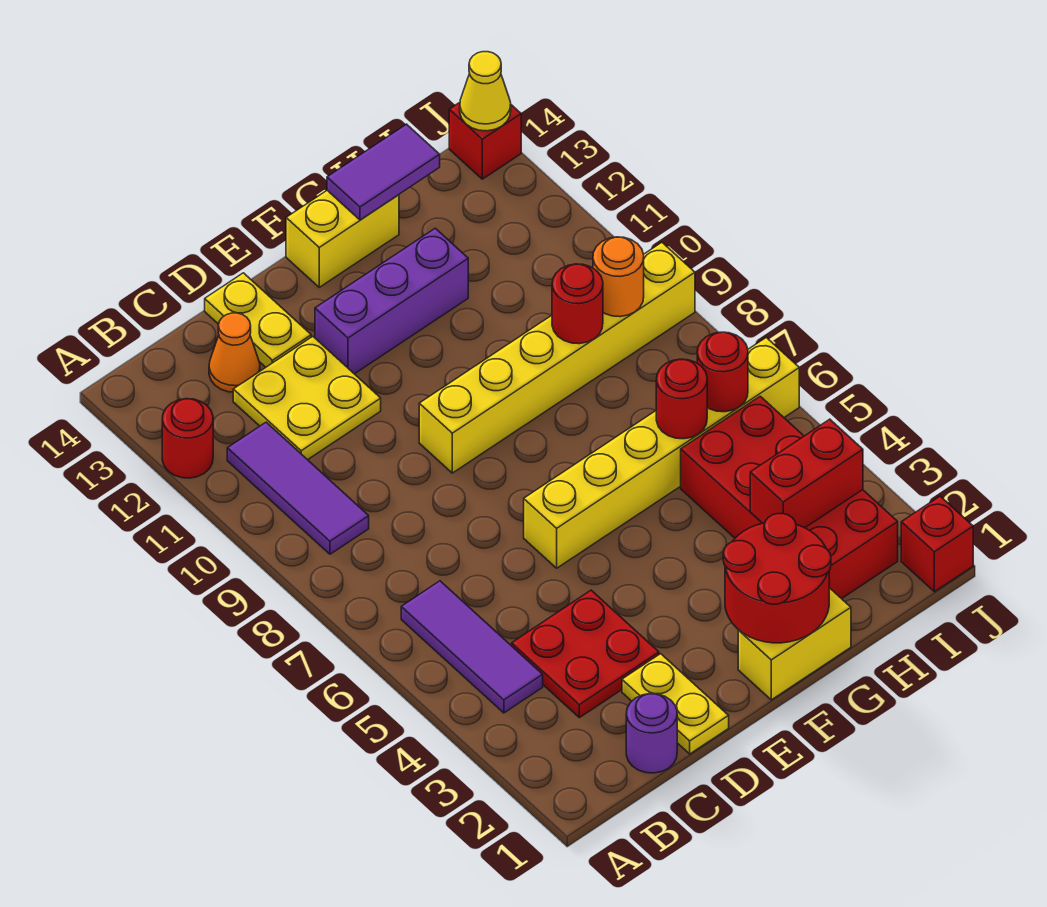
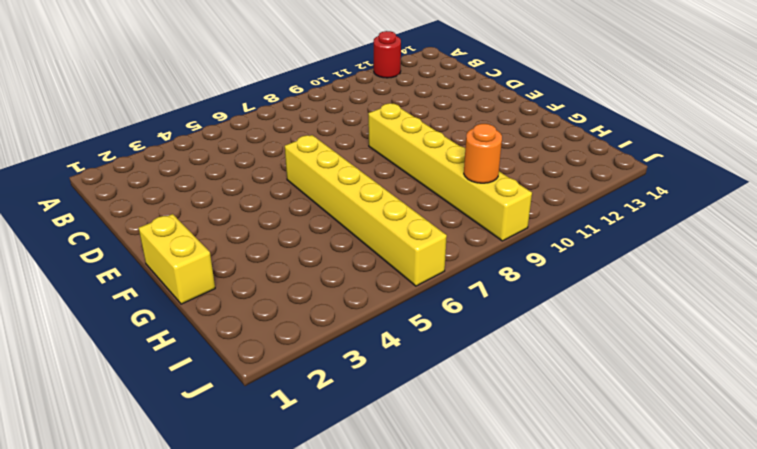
none -> purple 1x3 tile [401,581,543,713]
none -> purple 1x3 tile [227,422,369,554]
none -> purple 1x1 round brick [626,694,677,773]

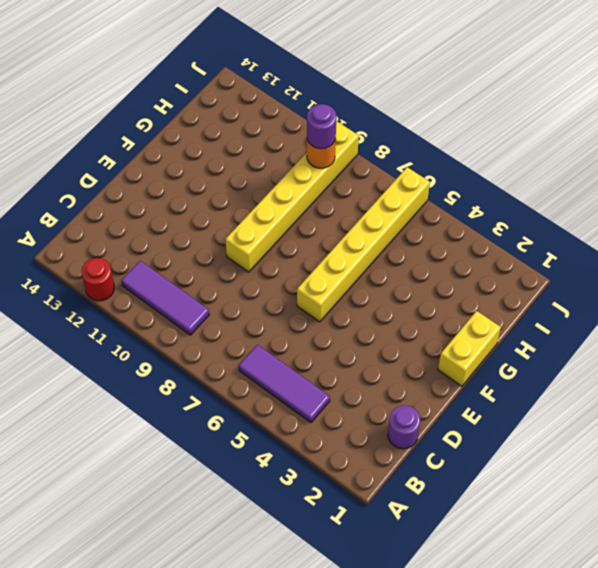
purple 1x1 round brick [307,104,336,149] -> none
none -> red 2x2 plate [512,590,659,718]
none -> yellow 2x2 plate [233,337,381,460]
none -> orange 1x1 cone [209,313,260,392]

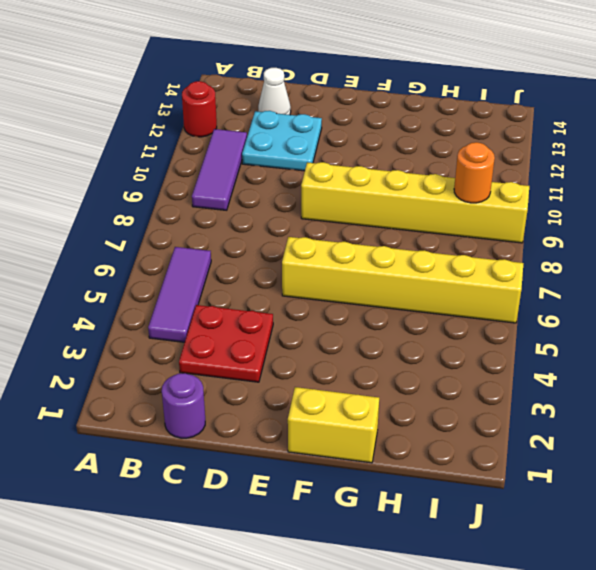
cyan 2x2 plate [242,111,322,171] -> yellow 2x2 plate [233,337,381,460]
white 1x1 cone [258,68,291,115] -> orange 1x1 cone [209,313,260,392]
none -> yellow 1x2 plate [622,654,729,754]
none -> yellow 1x2 plate [205,273,311,367]
none -> purple 1x3 brick [315,228,468,374]

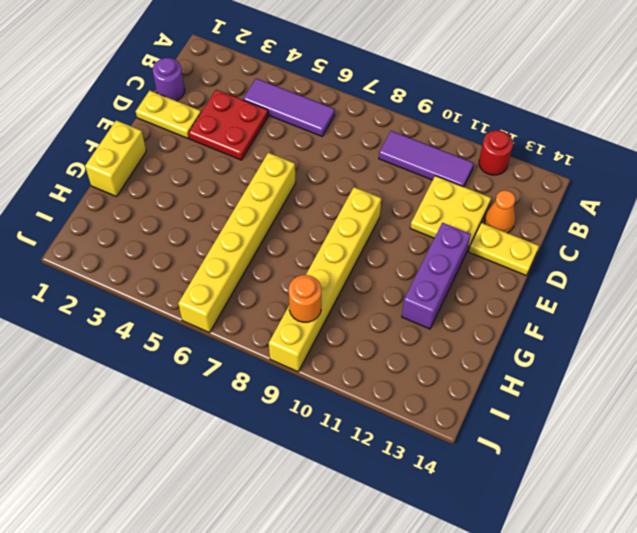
none -> yellow 1x2 brick [286,191,399,287]
none -> red 2x4 brick [681,396,898,599]
none -> red 1x1 brick [901,496,973,592]

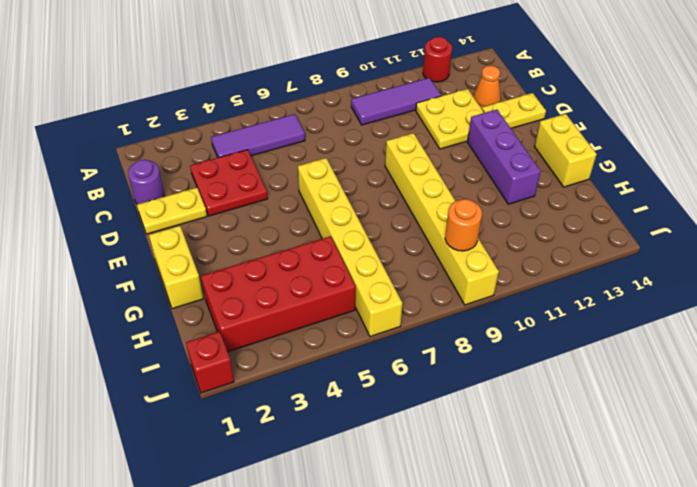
none -> red 1x1 brick [449,102,521,179]
none -> red 2x2 round brick [723,514,831,643]
none -> purple 1x2 tile [327,124,440,220]

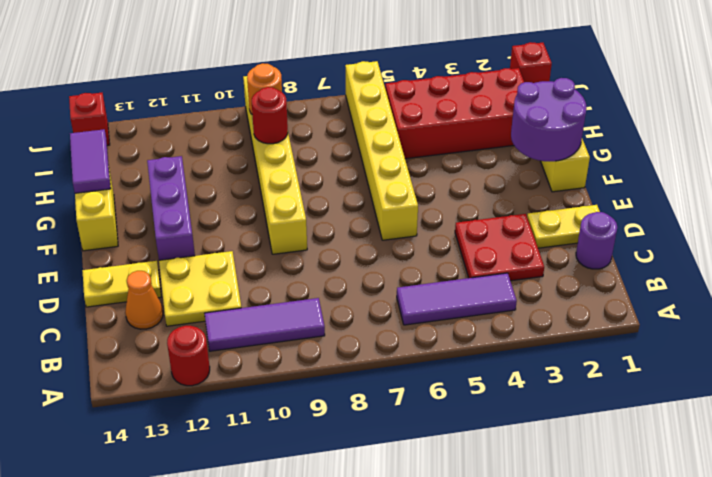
purple 2x2 round brick [511,78,587,161] -> red 2x2 round brick [723,514,831,643]
none -> red 1x2 brick [750,419,863,528]
none -> red 1x1 round brick [656,359,707,439]
none -> red 1x1 round brick [697,332,748,412]

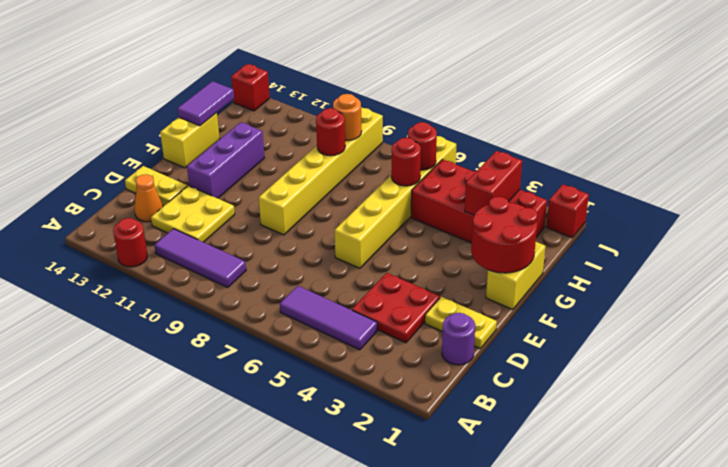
none -> yellow 1x1 cone [460,52,511,131]

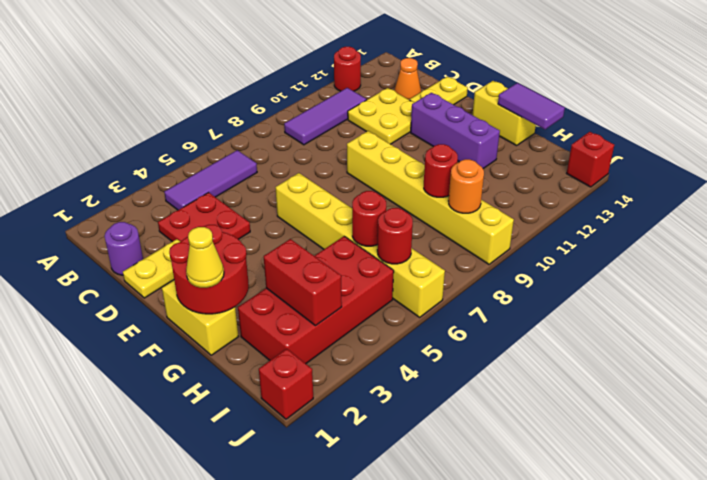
yellow 1x1 cone [186,227,224,288] -> yellow 1x1 cone moved to [460,52,511,131]

